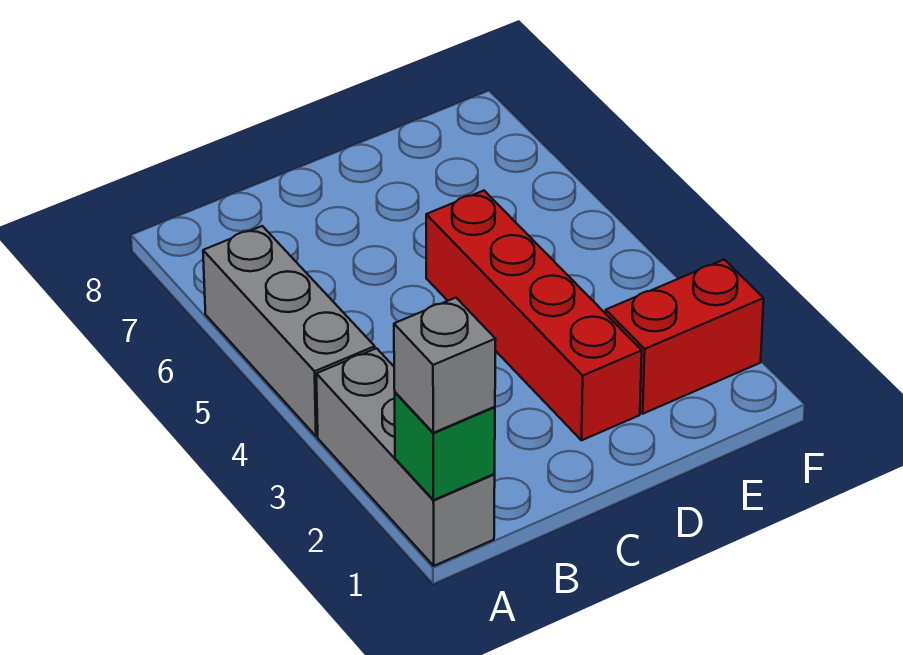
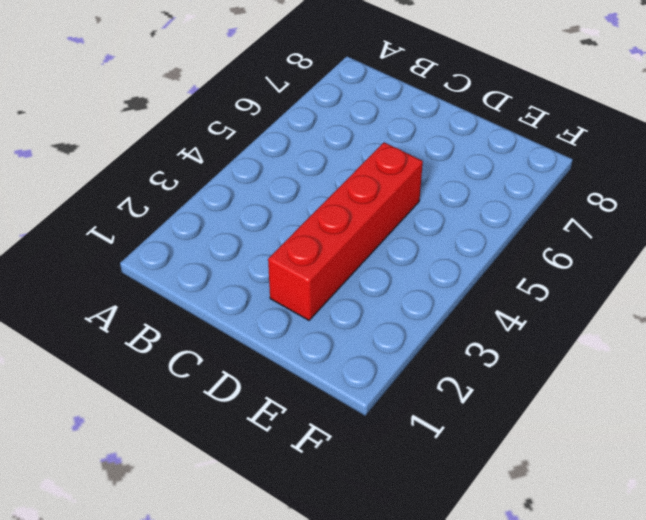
none -> grey 1x3 brick [316,348,495,566]
none -> grey 1x3 brick [203,226,375,436]

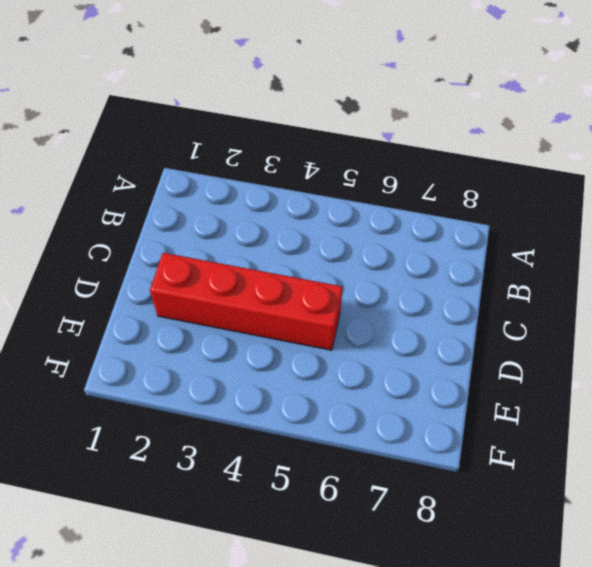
none -> grey 1x3 brick [316,348,495,566]
none -> grey 1x3 brick [203,226,375,436]

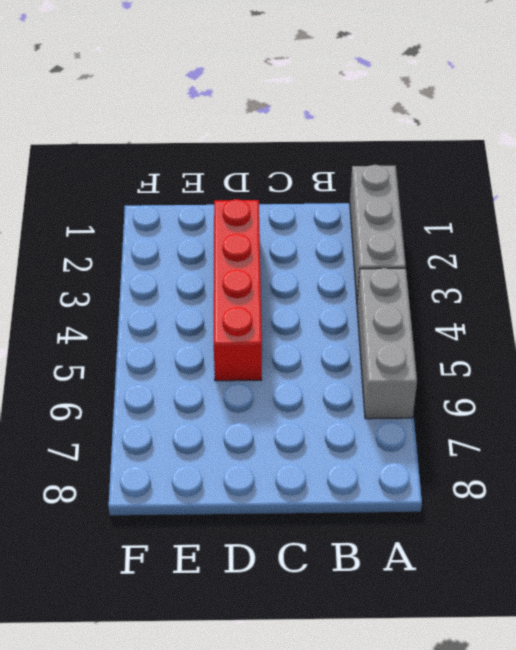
none -> red 1x2 brick [606,260,764,414]
none -> green 1x1 brick [395,392,495,500]

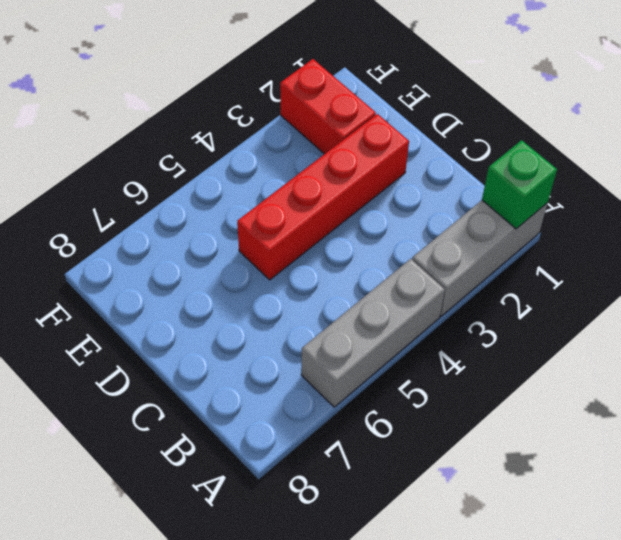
none -> grey 1x1 brick [394,298,496,433]

